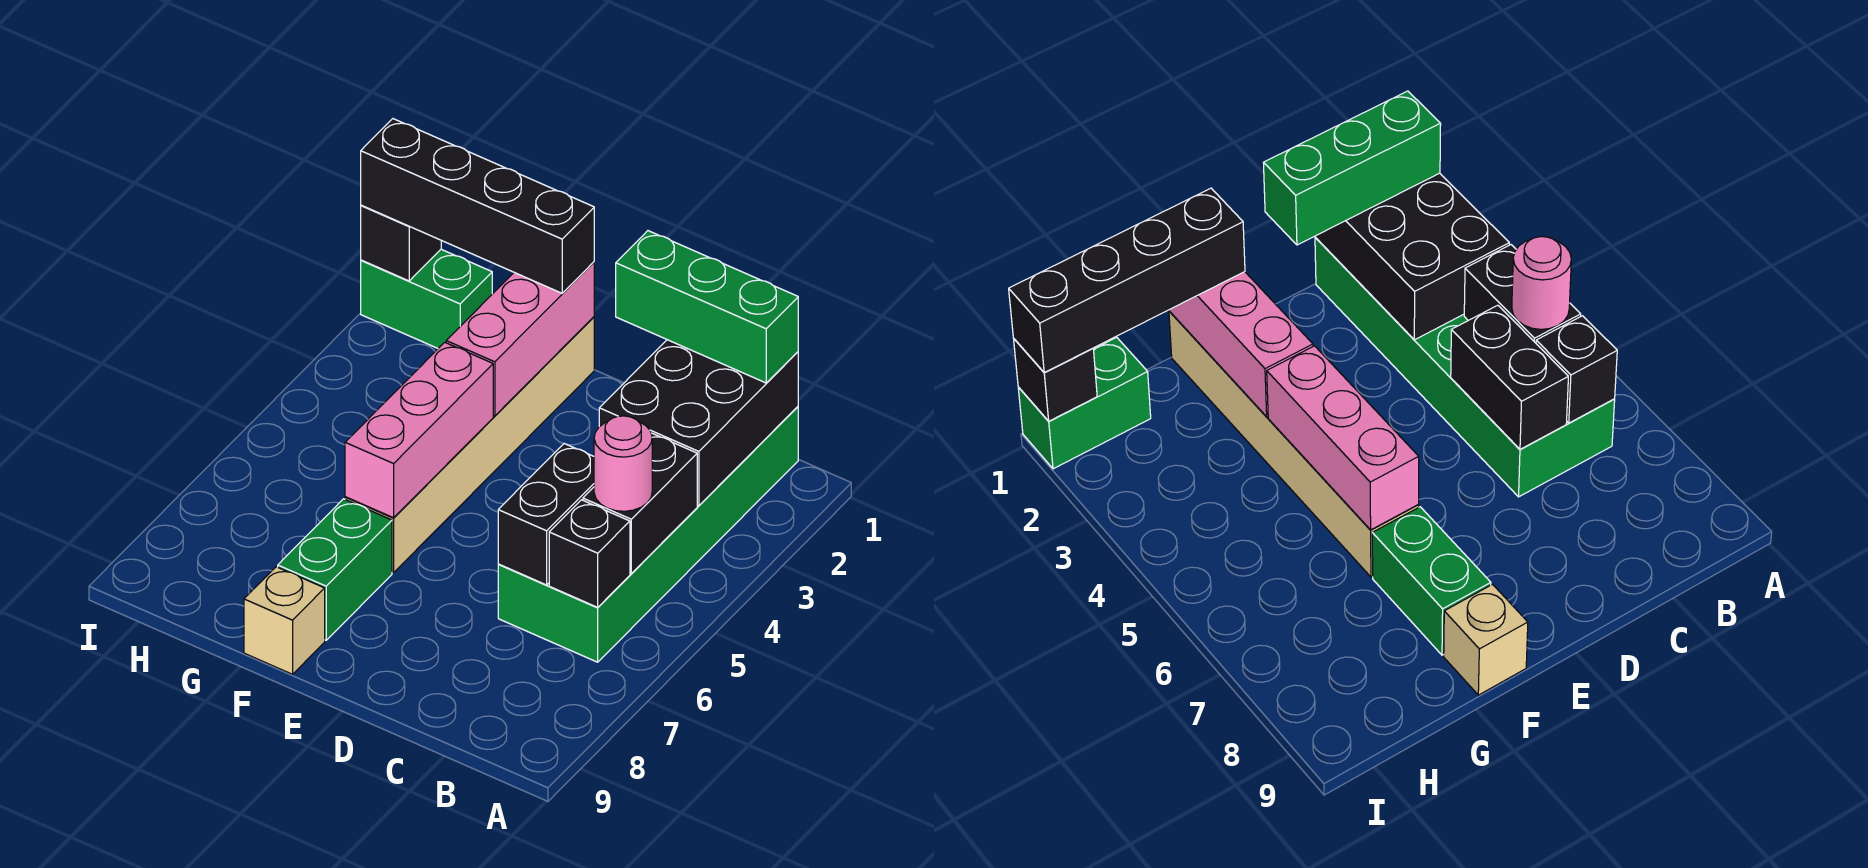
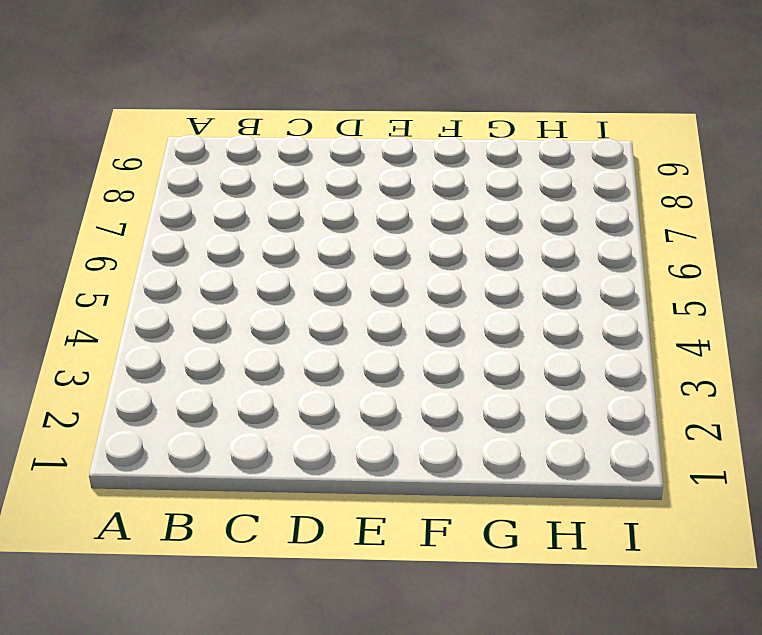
none -> green 2x6 brick [498,407,798,662]
none -> tan 1x6 brick [345,317,594,573]
none -> green 1x2 brick [278,499,392,640]

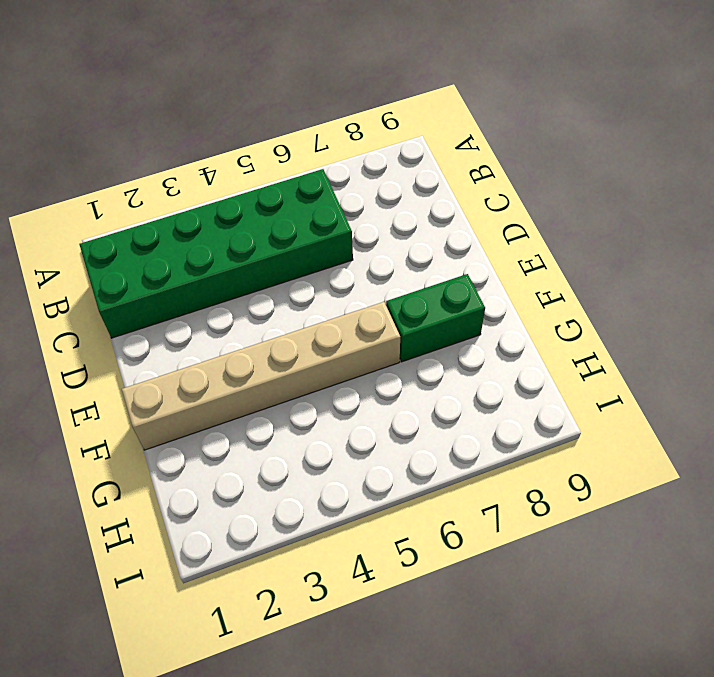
none -> tan 1x1 brick [244,567,325,674]
none -> green 1x2 brick [361,249,492,348]
none -> black 2x3 brick [599,340,798,506]

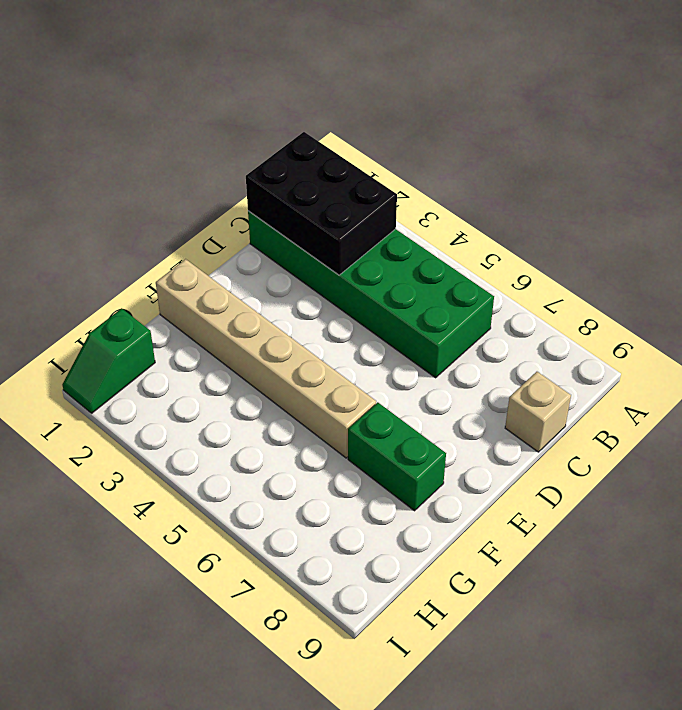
tan 1x1 brick [505,372,571,452] -> tan 1x1 brick moved to [244,567,325,674]
green 1x2 slope [62,308,155,413] -> green 1x2 brick [361,249,492,348]
none -> black 1x2 brick [583,433,697,573]
none -> black 1x1 brick [549,500,630,607]
none -> black 1x2 brick [498,444,594,585]

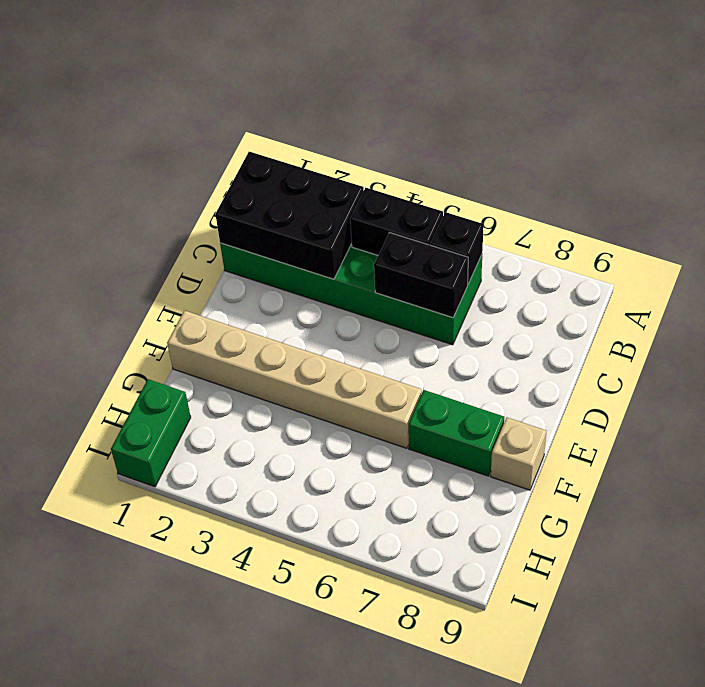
none -> pink 1x3 brick [446,262,594,416]
none -> pink 1x3 brick [345,342,493,518]
none -> black 1x1 brick [361,205,441,281]

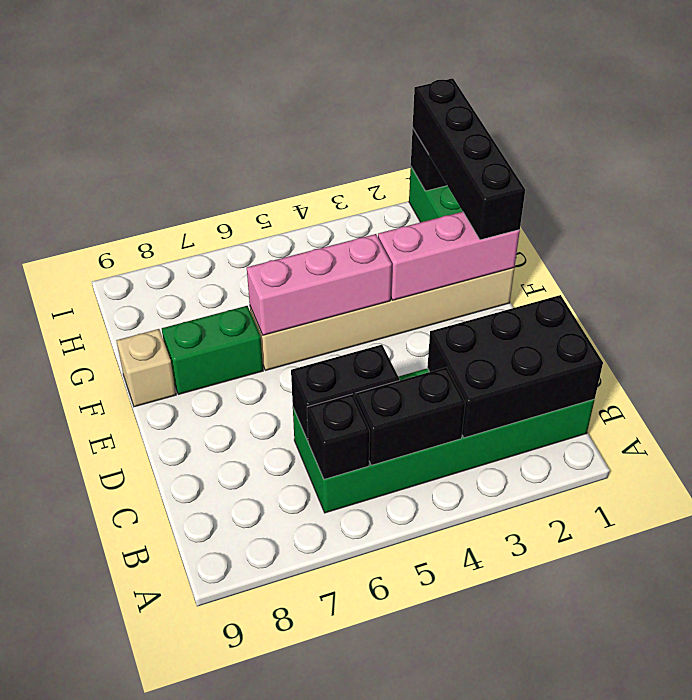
none -> green 1x3 brick [616,231,798,383]
none -> pink 1x1 round brick [594,416,652,511]

